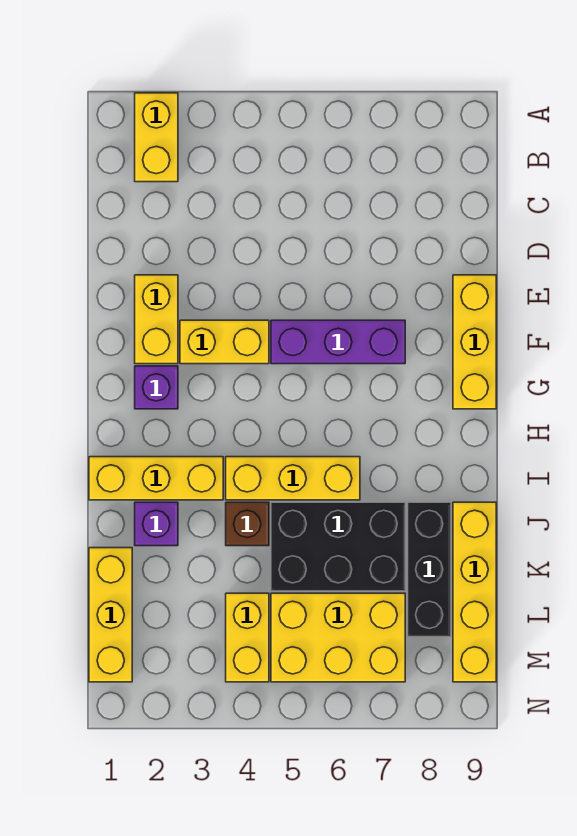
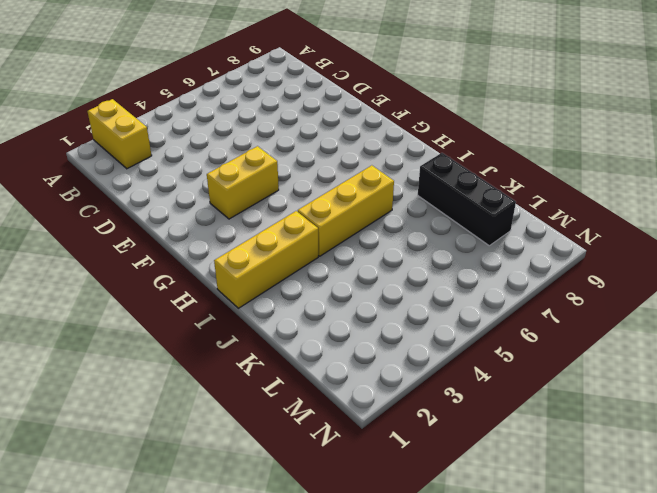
none -> yellow 1x2 brick [135,275,178,364]
none -> yellow 1x3 brick [453,275,496,409]
none -> purple 1x3 brick [271,320,405,364]

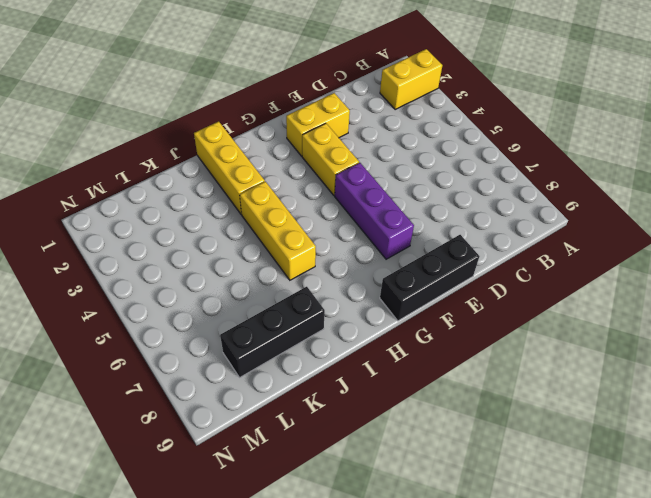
black 1x3 brick [380,235,479,321] -> yellow 1x3 brick [453,275,496,409]
none -> purple 1x1 brick [135,366,178,409]
none -> purple 1x1 brick [135,502,178,546]
none -> brown 1x1 brick [226,502,269,546]

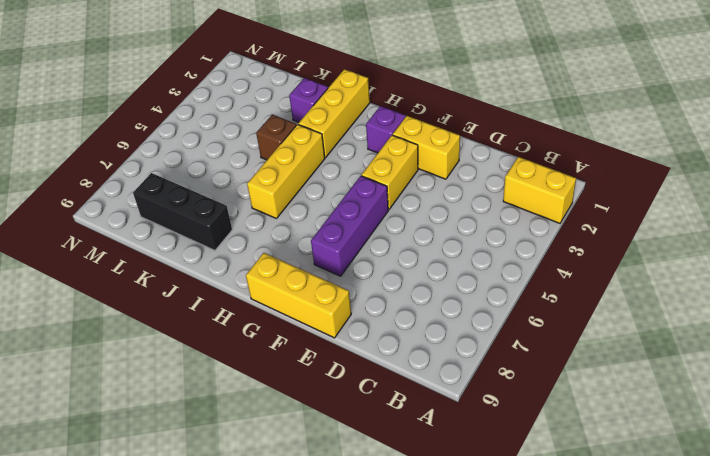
none -> black 2x3 brick [271,502,405,591]
none -> yellow 1x4 brick [453,502,496,682]
none -> yellow 1x3 brick [89,548,132,682]

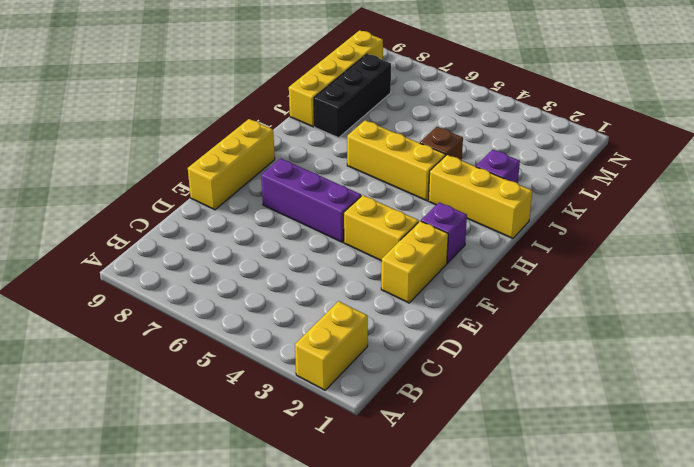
none -> black 2x3 brick [271,502,405,591]
none -> yellow 1x3 brick [89,548,132,682]
none -> yellow 1x2 brick [226,593,269,682]

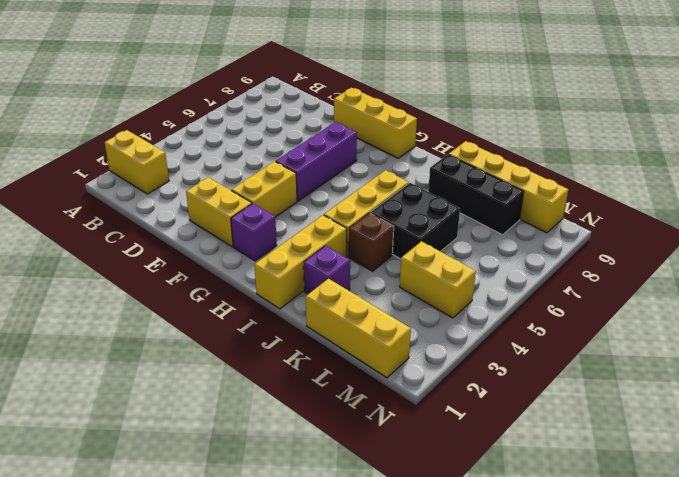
black 2x2 brick [370,183,460,259] -> black 2x3 brick [271,502,405,591]
none -> yellow 2x3 brick [271,593,405,682]

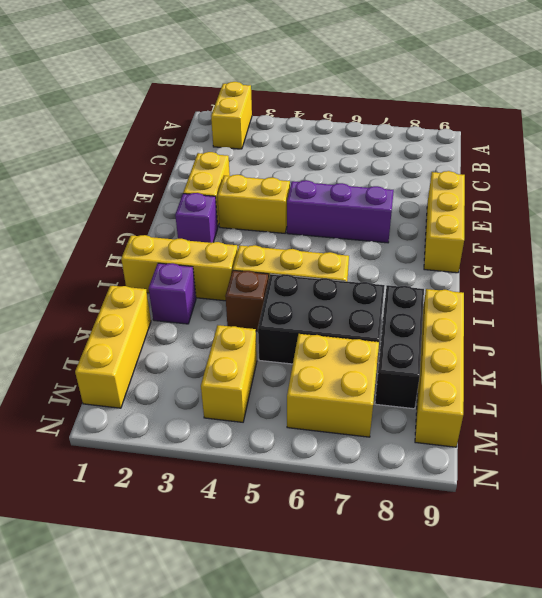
yellow 2x2 brick [287,334,379,437] -> yellow 2x3 brick [271,593,405,682]

